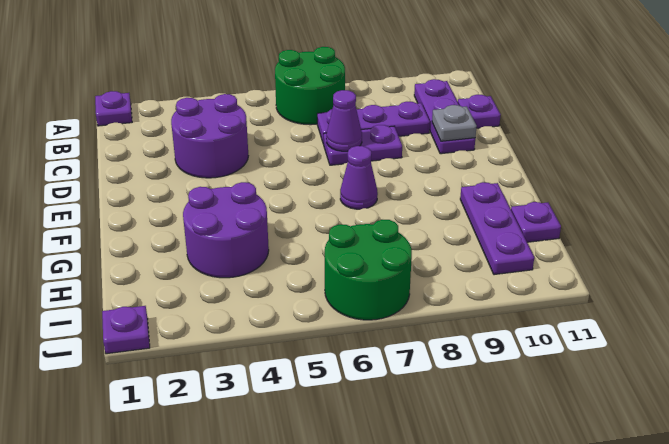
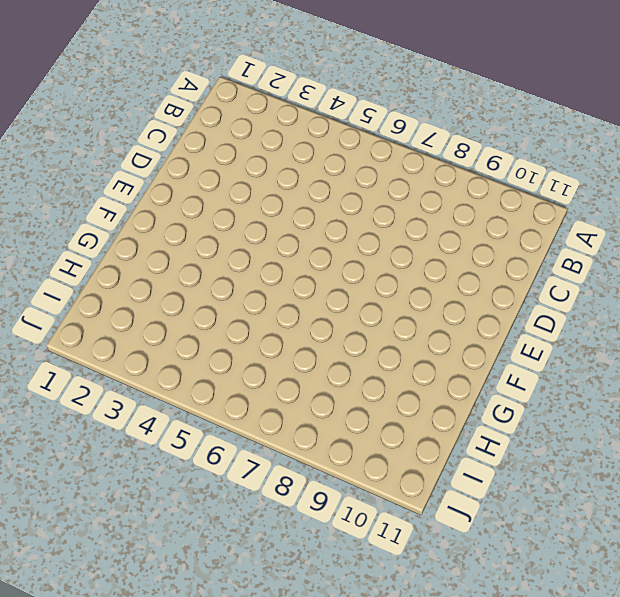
none -> purple 1x1 plate [95,91,132,126]
none -> green 2x2 round brick [275,47,345,125]
none -> purple 1x3 plate [414,79,475,154]

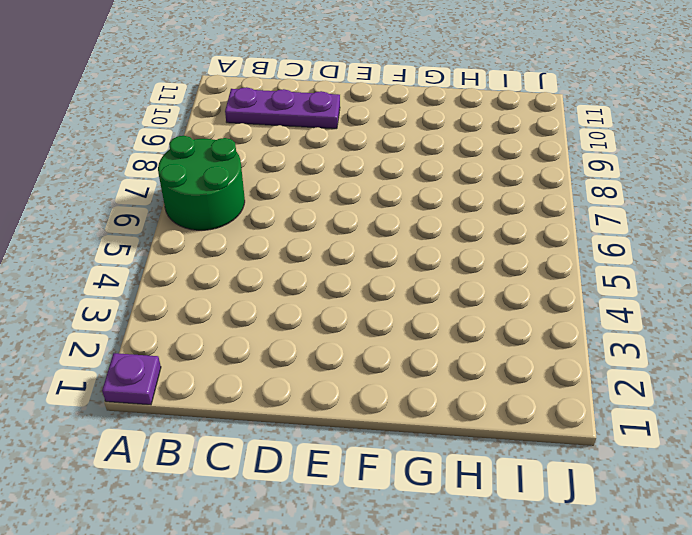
none -> purple 2x2 round brick [171,94,248,178]
none -> purple 1x3 plate [317,102,430,144]
none -> purple 1x1 plate [458,95,501,128]

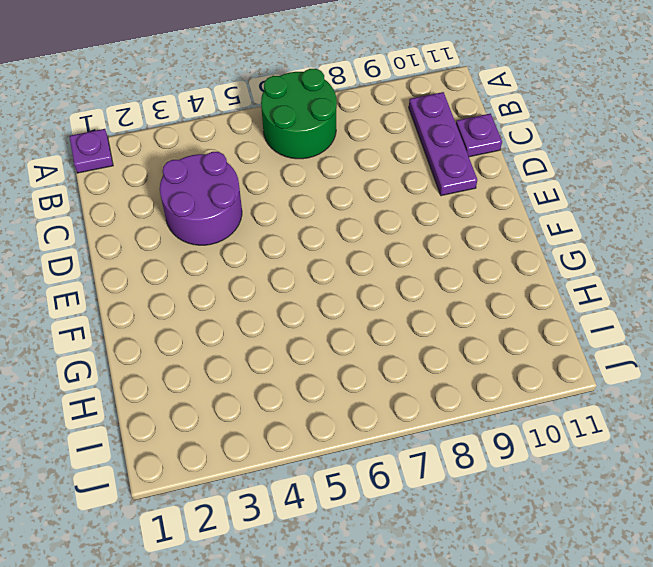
none -> purple 1x3 plate [317,102,430,144]
none -> purple 1x2 plate [324,125,402,165]
none -> purple 1x1 cone [340,146,378,209]

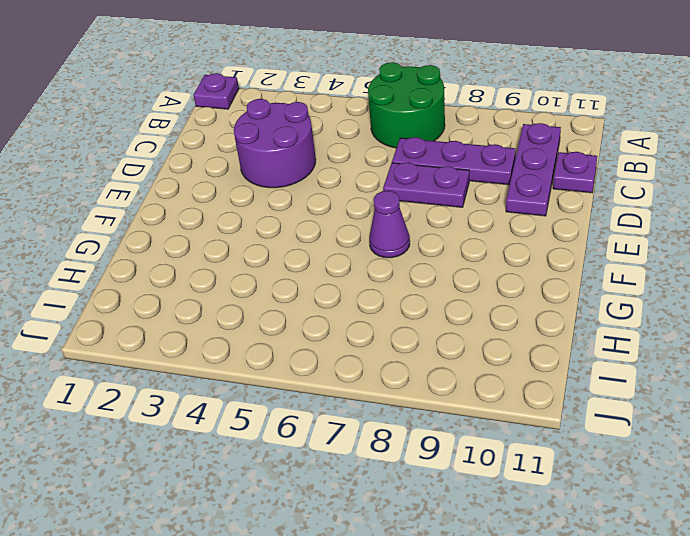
none -> purple 2x2 round brick [183,182,269,278]
none -> purple 1x3 plate [460,182,534,275]
none -> purple 1x1 plate [511,202,561,242]

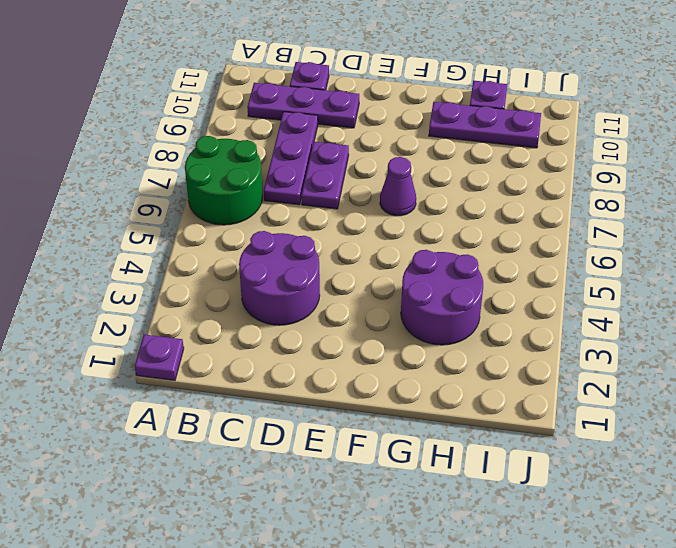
none -> green 2x2 round brick [325,220,412,320]
none -> purple 1x1 plate [102,306,150,354]
none -> purple 1x1 cone [326,90,362,151]

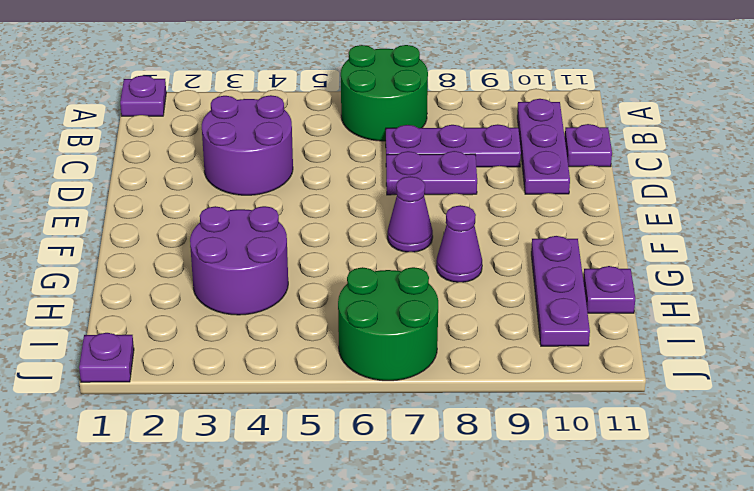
purple 1x1 cone [436,205,482,282] -> purple 1x1 cone moved to [326,90,362,151]
none -> grey 1x1 plate [432,105,477,141]

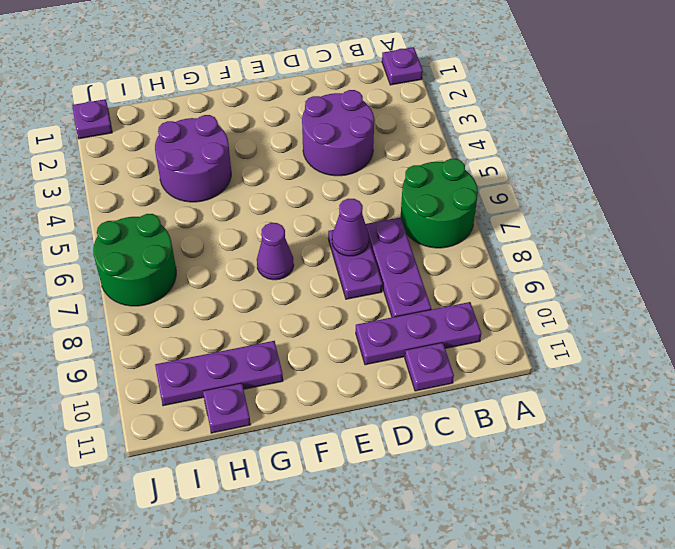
none -> grey 1x1 plate [432,105,477,141]

